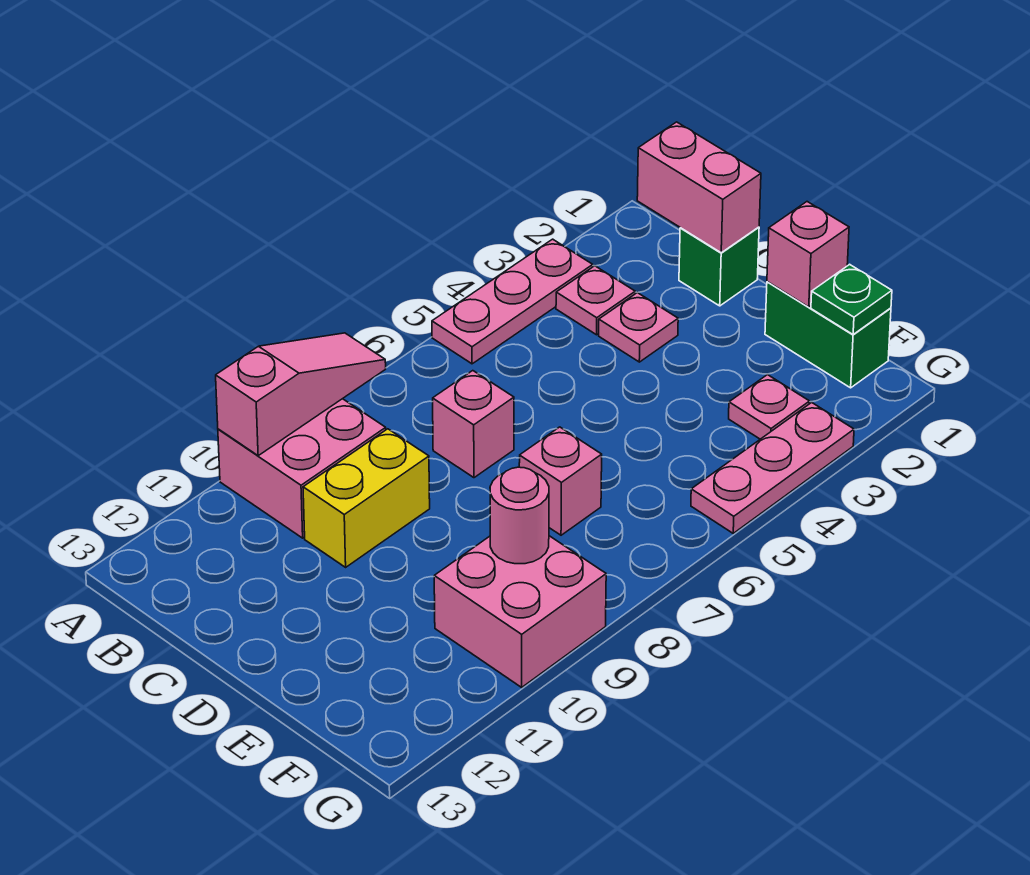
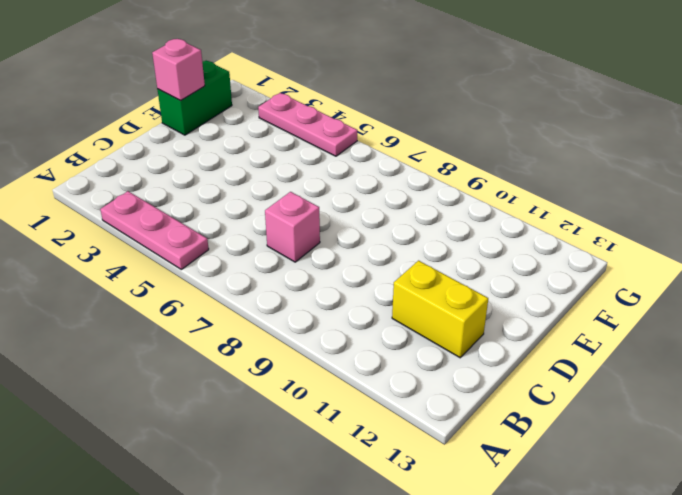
yellow 1x2 brick [392,261,488,358] -> yellow 1x2 brick moved to [303,429,430,567]
none -> pink 2x2 brick [218,399,386,538]
none -> pink 1x1 plate [556,266,635,335]
none -> green 1x1 brick [679,227,759,306]

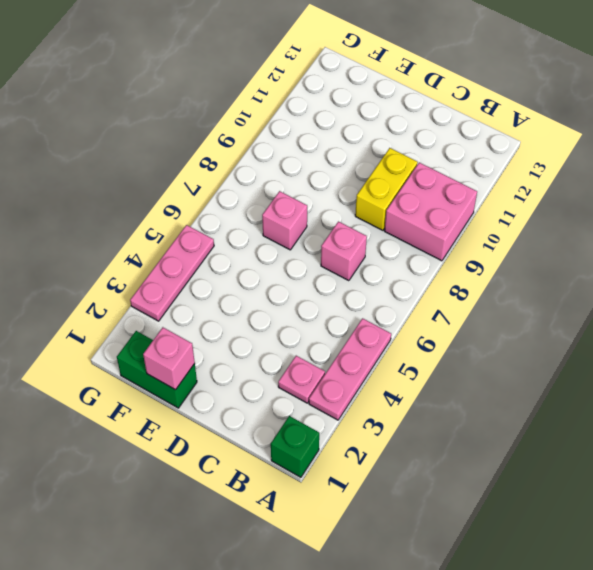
green 1x1 brick [271,416,319,477] -> green 1x1 brick moved to [679,227,759,306]
none -> pink 1x1 plate [599,293,678,362]
none -> pink 1x1 plate [729,375,810,439]
none -> pink 2x2 brick [434,536,606,687]

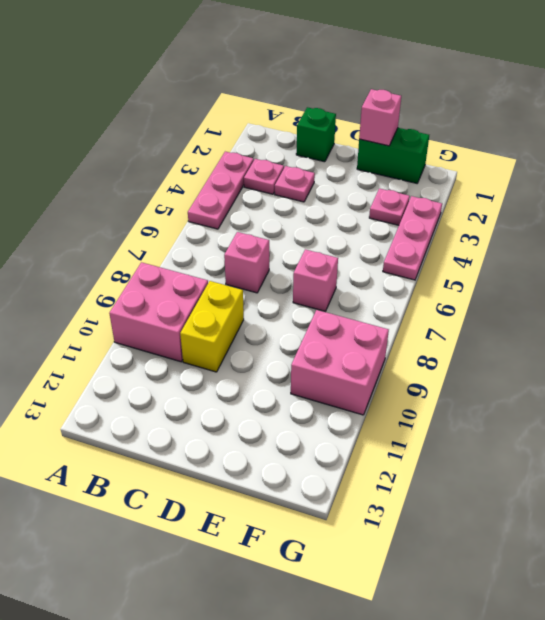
none -> pink 1x3 slope [216,333,386,456]
none -> pink 1x2 brick [637,122,761,253]
none -> green 1x1 plate [811,264,892,335]

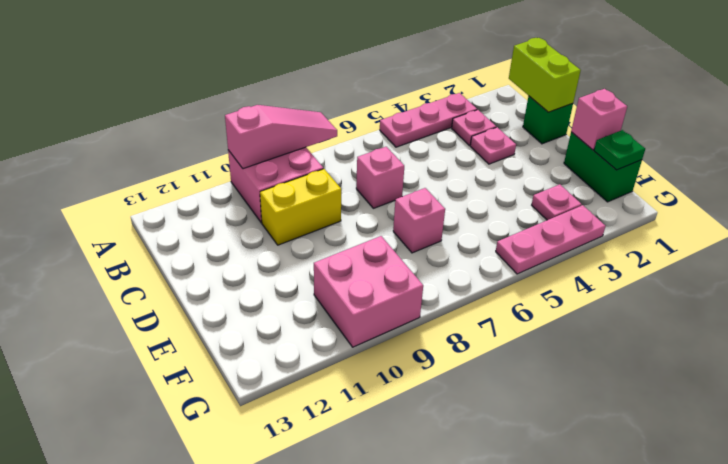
lime 1x2 brick [509,38,581,112] -> pink 1x2 brick [637,122,761,253]
none -> pink 1x1 round brick [490,467,549,564]

